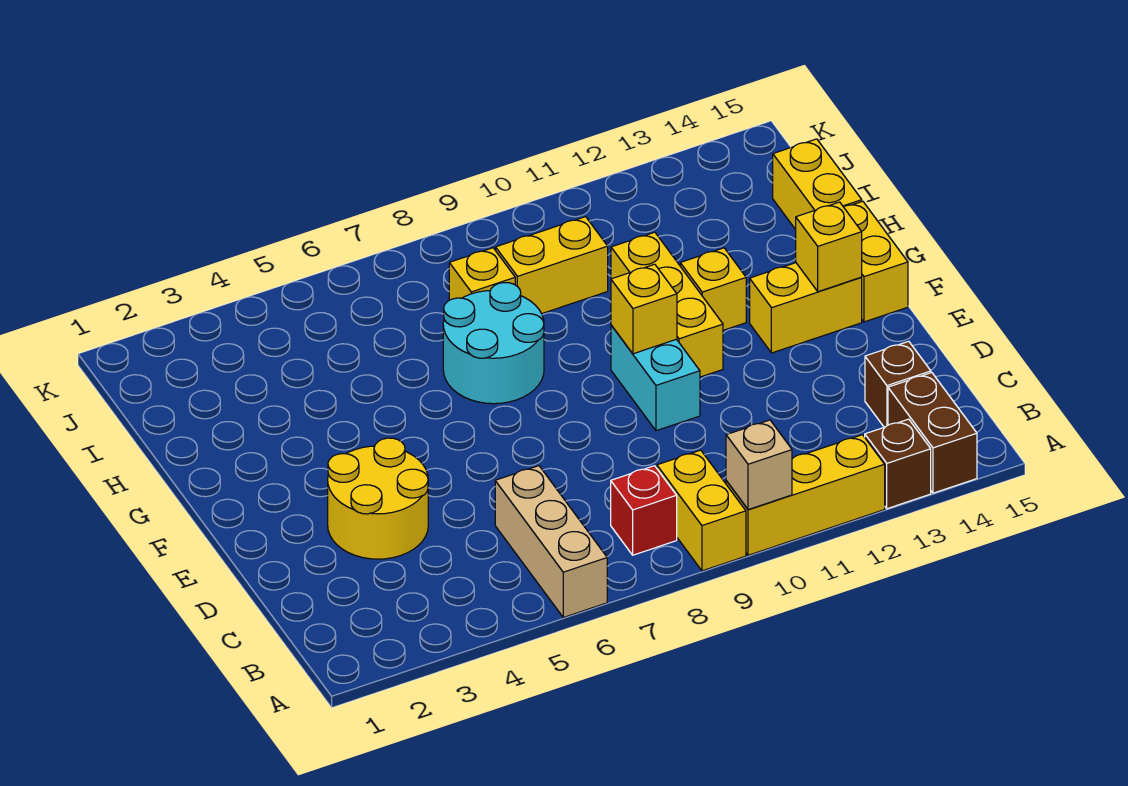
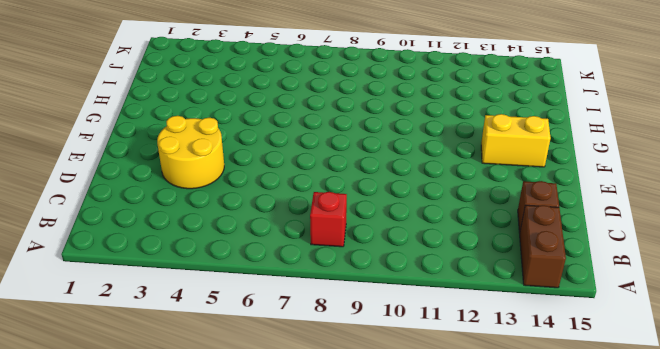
none -> tan 1x3 brick [495,466,607,617]
none -> yellow 1x2 brick [657,450,746,571]
none -> yellow 1x3 brick [726,435,885,555]

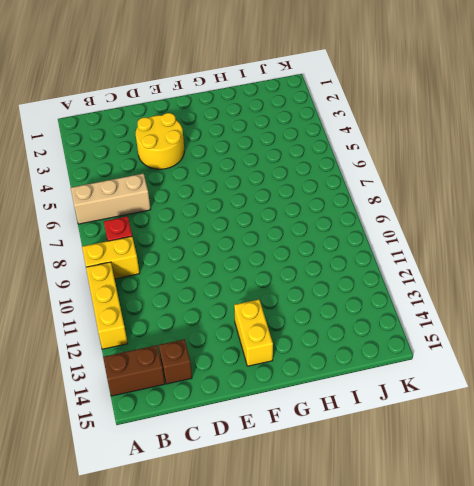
none -> brown 1x1 brick [865,419,931,509]
none -> cyan 1x2 brick [611,325,700,431]
none -> yellow 1x3 brick [611,232,723,377]

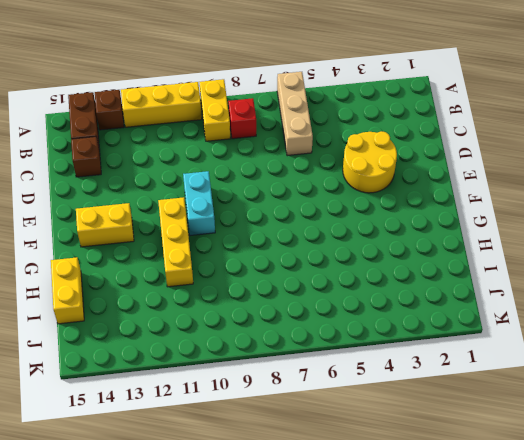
none -> yellow 1x2 brick [844,201,908,322]
none -> cyan 2x2 round brick [443,283,544,404]
none -> yellow 1x1 brick [680,248,746,330]

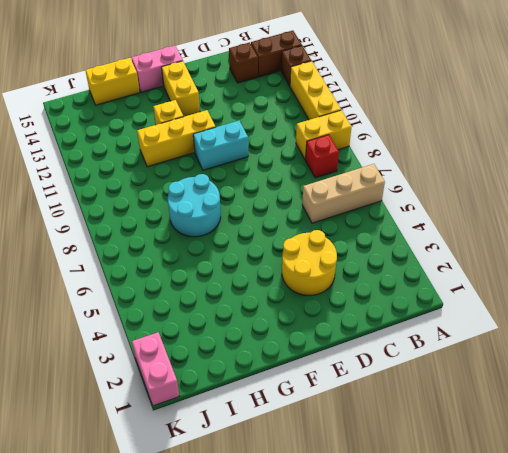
pink 1x2 brick [132,46,183,92] -> yellow 1x2 brick [844,201,908,322]
pink 1x2 brick [132,332,179,406] -> none
none -> yellow 1x1 brick [449,248,515,300]
none -> yellow 1x2 brick [496,217,608,314]
none -> tan 1x1 brick [726,420,792,510]

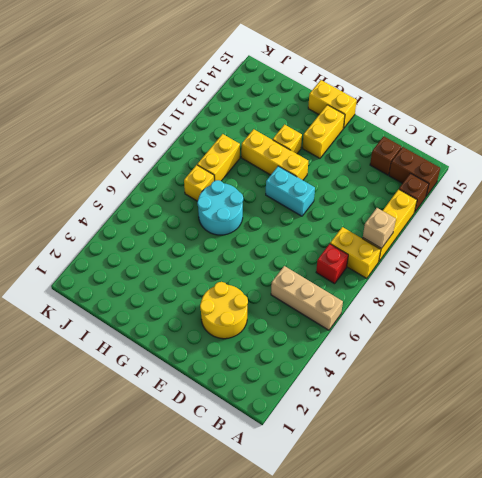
none -> yellow 1x2 brick [773,139,862,230]
none -> yellow 1x1 brick [611,264,677,354]
none -> yellow 1x1 brick [796,202,862,292]

